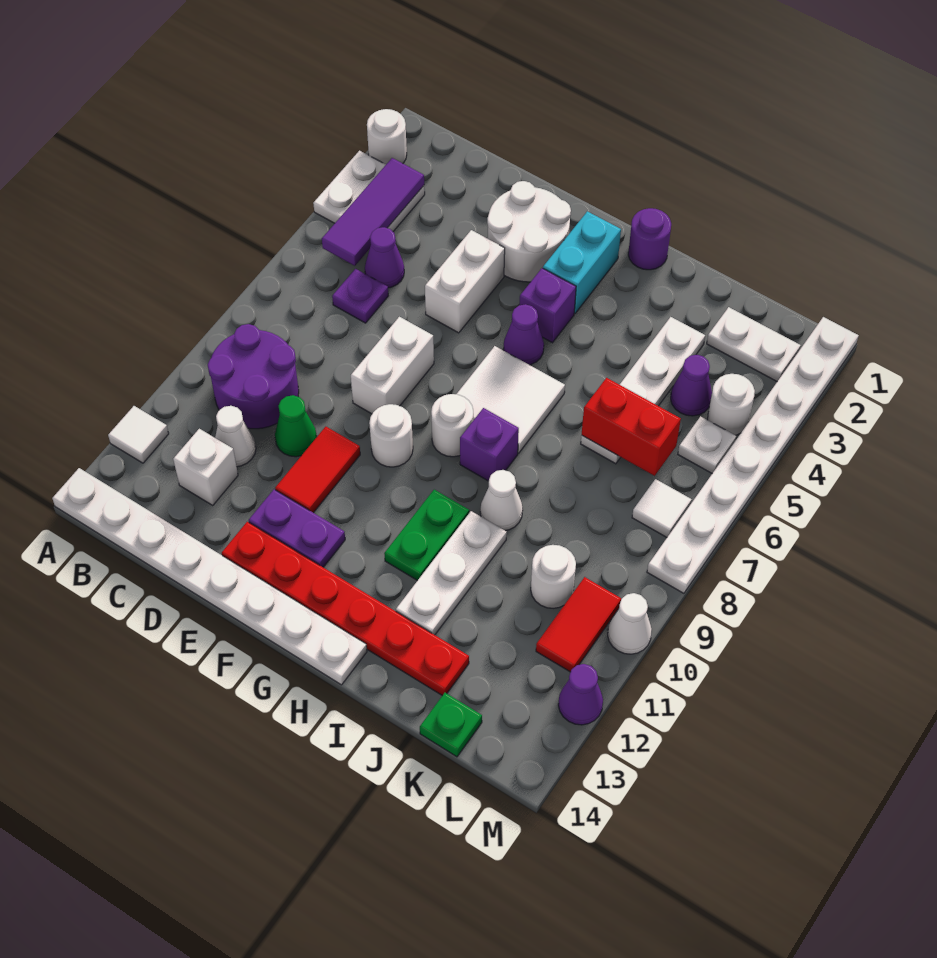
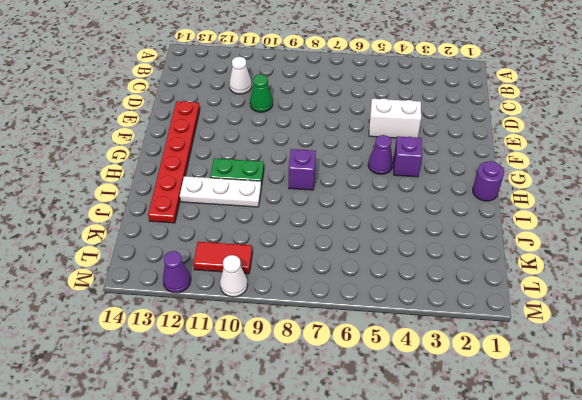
none -> white 1x1 round brick [367,109,407,164]
none -> white 2x2 plate [313,151,425,231]
none -> white 1x1 tile [108,406,169,463]
none -> white 1x8 plate [52,468,367,685]

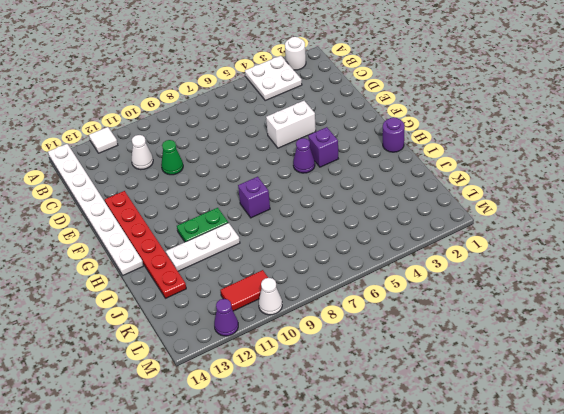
none -> purple 2x2 round brick [208,324,299,429]
none -> purple 1x1 cone [365,227,404,288]
none -> purple 1x1 plate [332,269,388,323]
none -> white 1x1 brick [173,429,238,505]

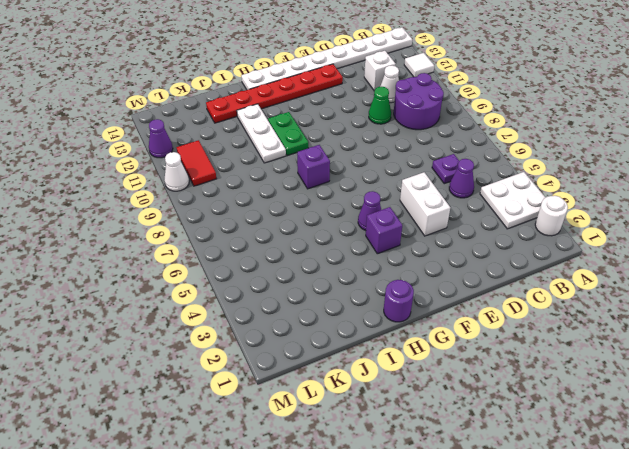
none -> white 2x2 round brick [487,181,571,282]
none -> white 1x2 brick [351,317,434,414]
none -> red 1x2 tile [275,427,360,513]
none -> purple 1x2 plate [249,490,345,567]

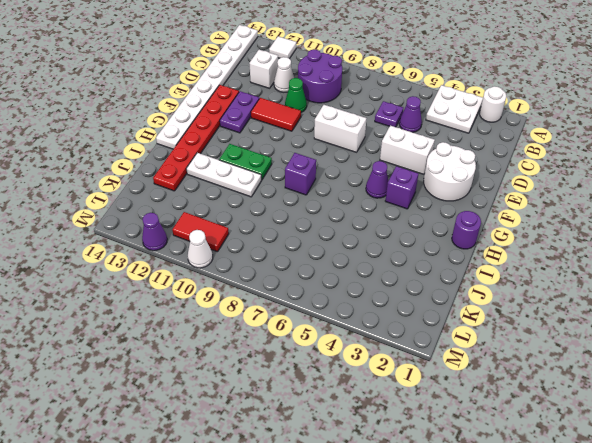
none -> white 1x1 round brick [369,404,413,467]
none -> cyan 1x2 brick [543,211,621,314]
none -> white 2x2 tile [457,346,565,453]
none -> white 1x1 round brick [431,394,473,457]

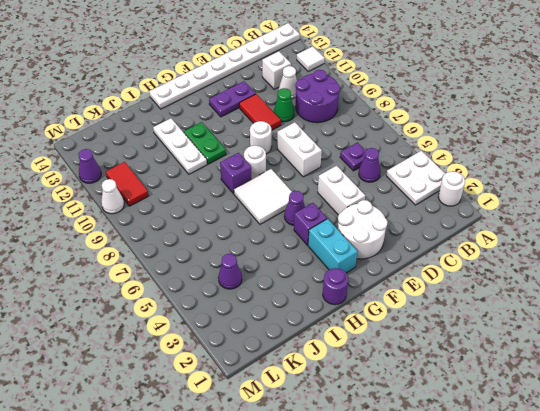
none -> red 1x6 plate [222,522,469,696]
none -> white 1x1 cone [480,470,523,531]
none -> white 1x4 plate [581,317,705,464]
none -> white 1x2 plate [707,307,801,381]

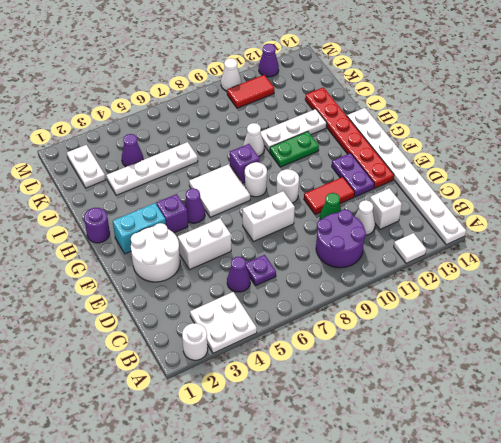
none -> white 1x1 round brick [531,545,576,608]
none -> green 1x1 plate [420,693,482,757]
none -> white 1x1 round brick [708,374,755,435]
none -> white 1x1 plate [678,416,736,473]

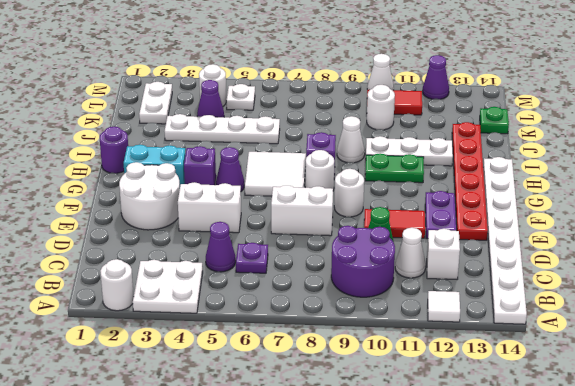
none -> white 1x1 tile [632,479,692,537]
none -> white 1x8 plate [647,317,859,593]
none -> purple 1x3 tile [322,158,424,266]
none -> red 1x2 brick [582,378,681,476]

